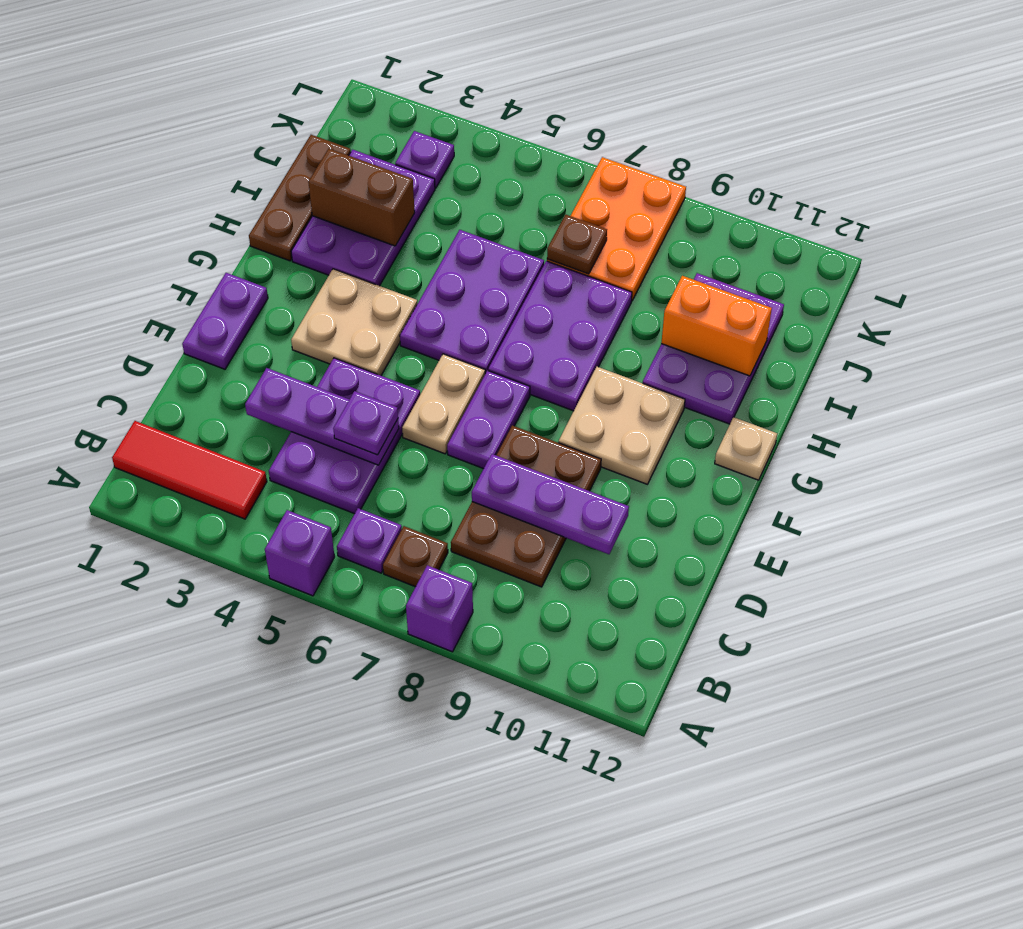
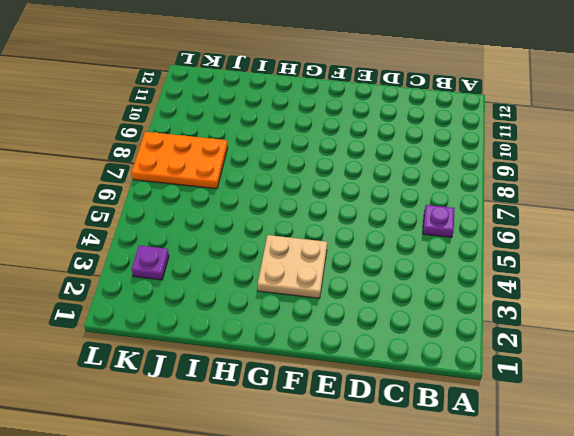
none -> purple 1x1 brick [265,510,335,596]
none -> purple 1x1 brick [406,565,473,652]
none -> red 1x3 tile [112,421,267,519]

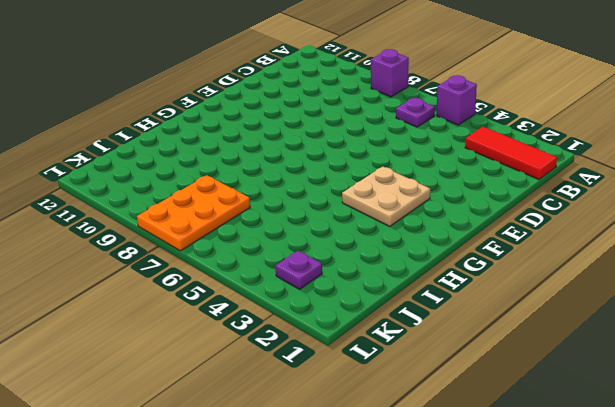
none -> brown 1x1 plate [383,526,448,587]
none -> purple 2x3 plate [269,358,420,514]
none -> brown 2x3 plate [451,425,601,587]

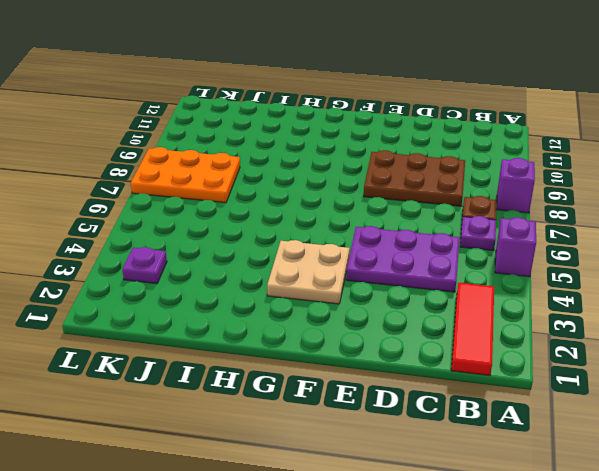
none -> purple 1x2 plate [182,273,268,369]
none -> tan 1x2 plate [402,354,485,454]
none -> purple 1x2 plate [447,371,530,469]

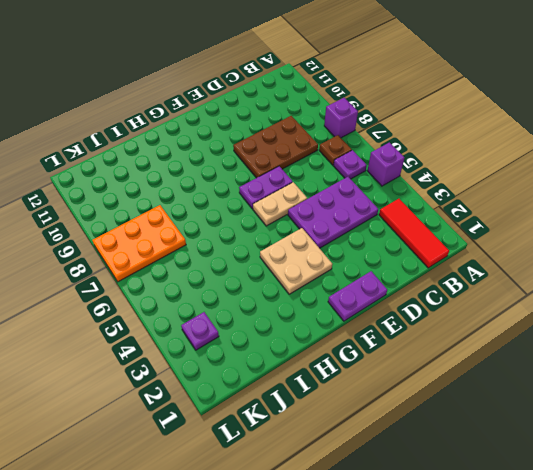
none -> tan 2x2 plate [558,367,685,484]
none -> purple 2x3 plate [400,230,544,373]
none -> purple 2x3 plate [488,261,632,411]

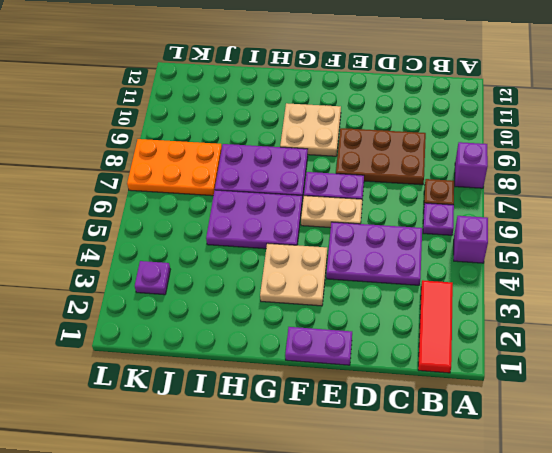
none -> tan 1x1 plate [715,417,777,480]
none -> brown 1x3 plate [249,135,351,261]
none -> purple 2x3 plate [291,150,435,286]

